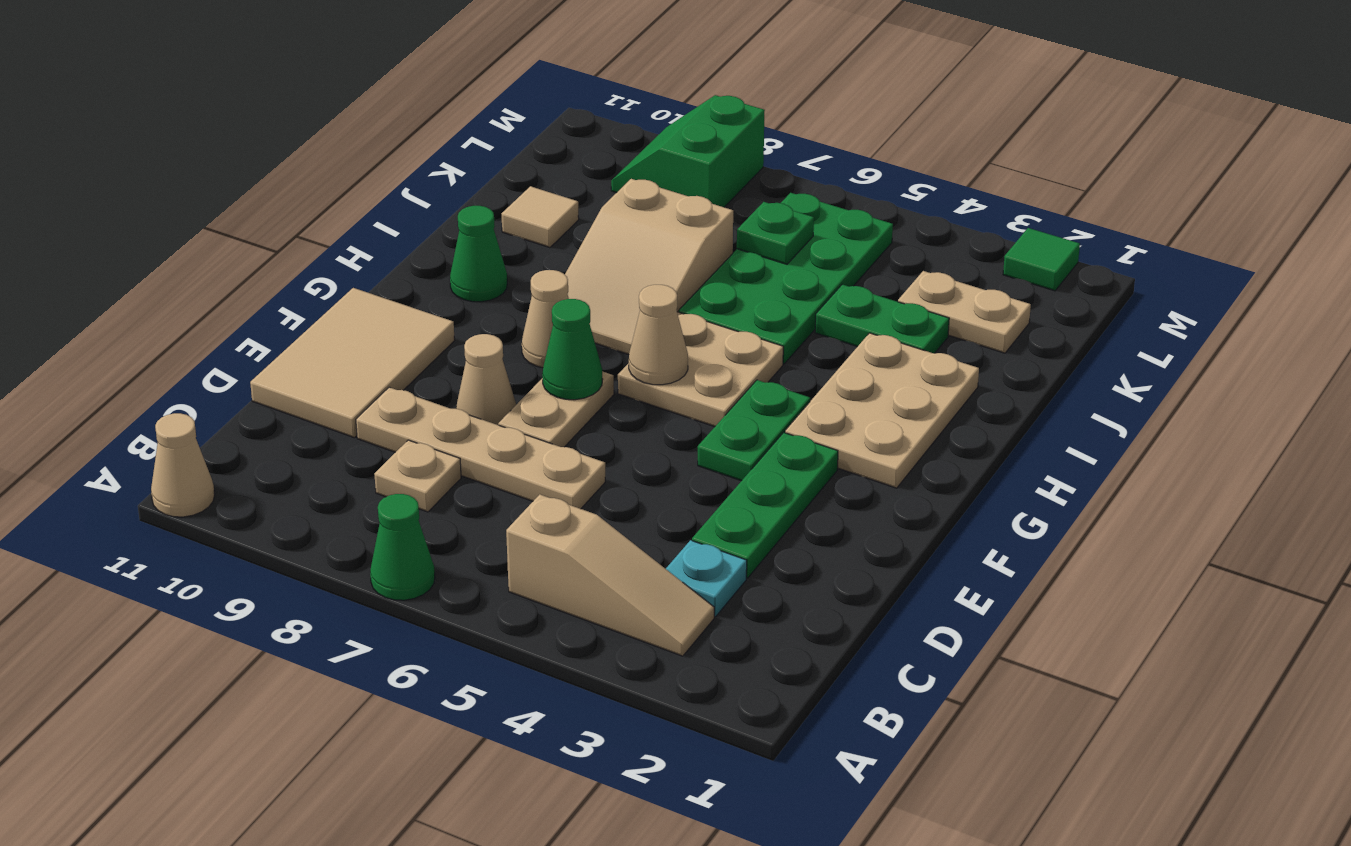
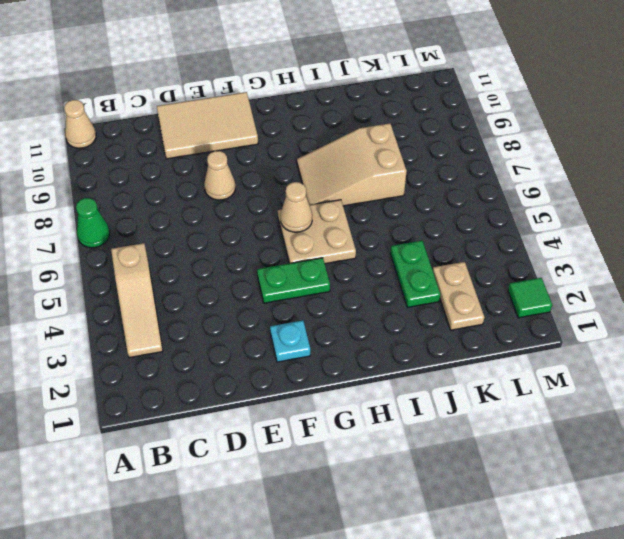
cyan 1x1 plate [270,320,310,362] -> cyan 1x1 plate moved to [666,540,747,616]
none -> tan 1x1 plate [374,440,461,512]
none -> green 1x3 plate [692,432,838,578]
none -> tan 1x4 plate [356,387,605,509]

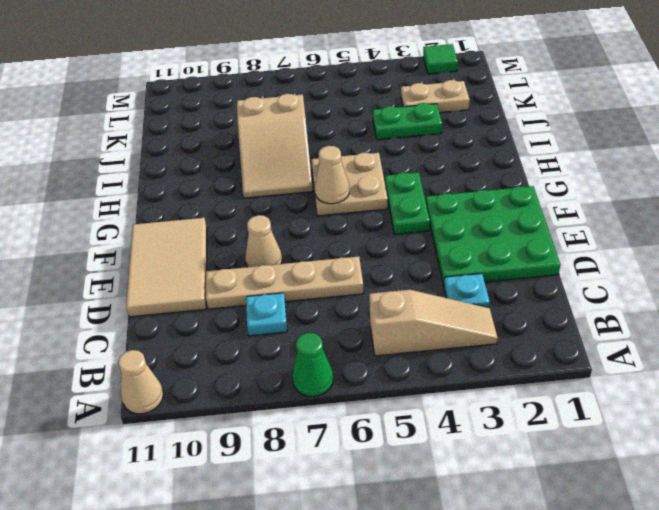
cyan 1x1 plate [246,293,287,336] -> tan 1x1 plate [374,440,461,512]
green 3x3 plate [426,186,560,285] -> green 1x3 plate [692,432,838,578]
none -> tan 1x2 plate [498,371,614,447]
none -> tan 2x3 plate [785,333,979,488]
none -> tan 1x1 cone [522,270,569,368]

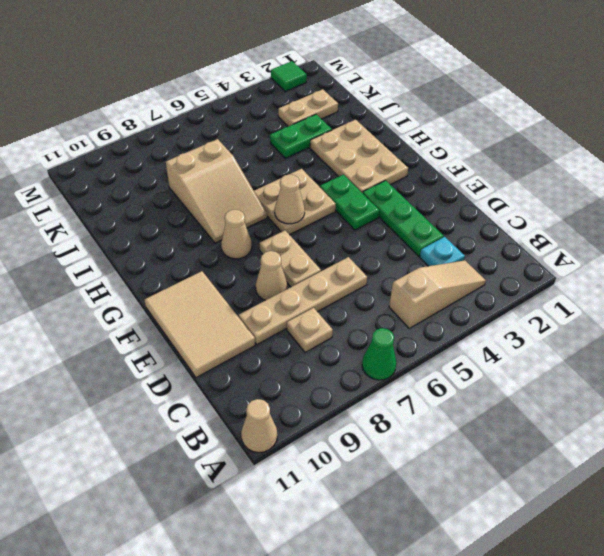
none -> green 1x1 cone [450,206,507,302]
none -> green 2x4 plate [679,193,893,364]
none -> tan 1x1 tile [502,186,579,248]

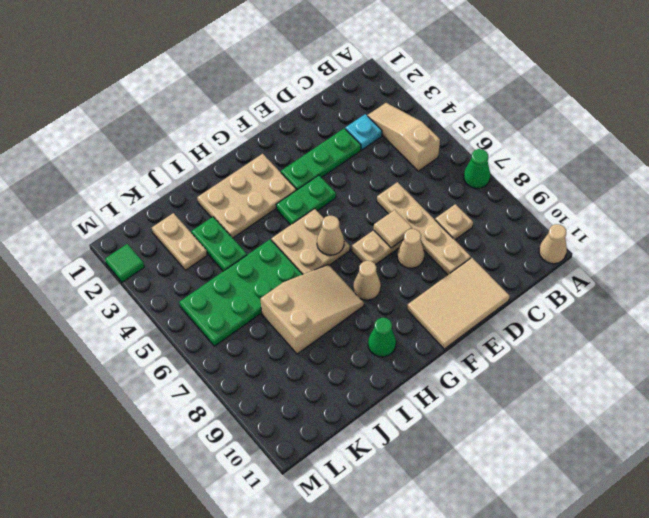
tan 1x1 tile [374,210,412,248] -> tan 1x1 tile moved to [502,186,579,248]
none -> green 2x2 slope [611,95,765,207]
none -> green 1x1 cone [542,299,603,400]
none -> green 1x1 plate [737,202,814,264]

